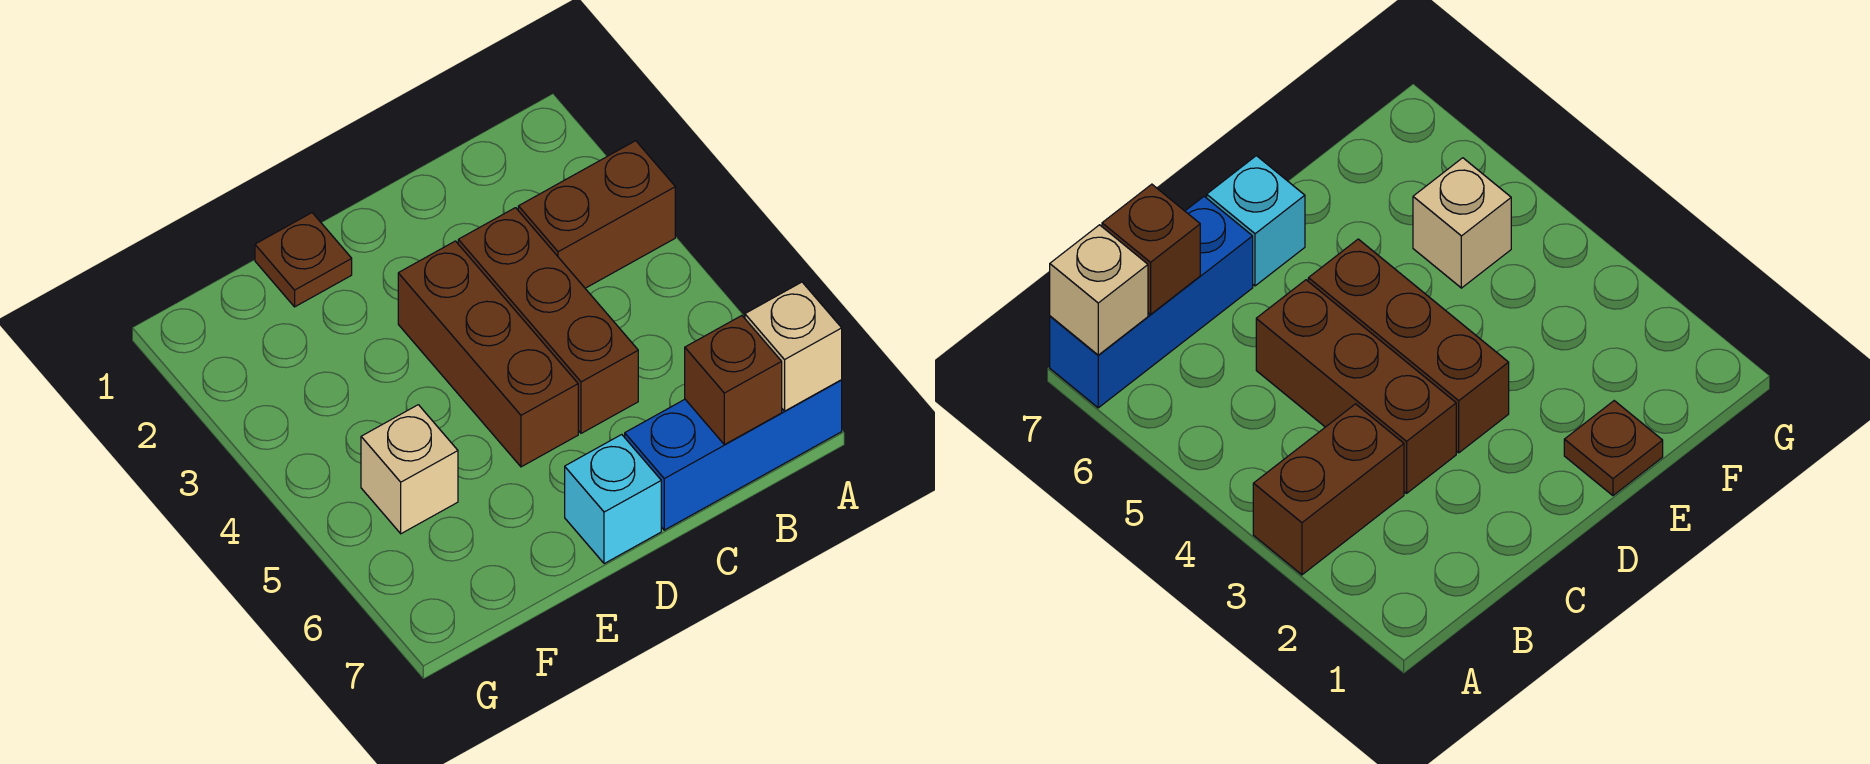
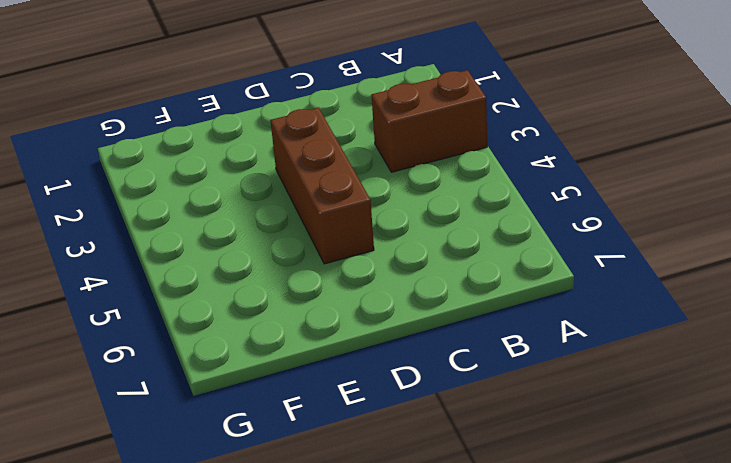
none -> blue 1x3 brick [625,380,842,530]
none -> brown 1x3 brick [458,208,638,433]

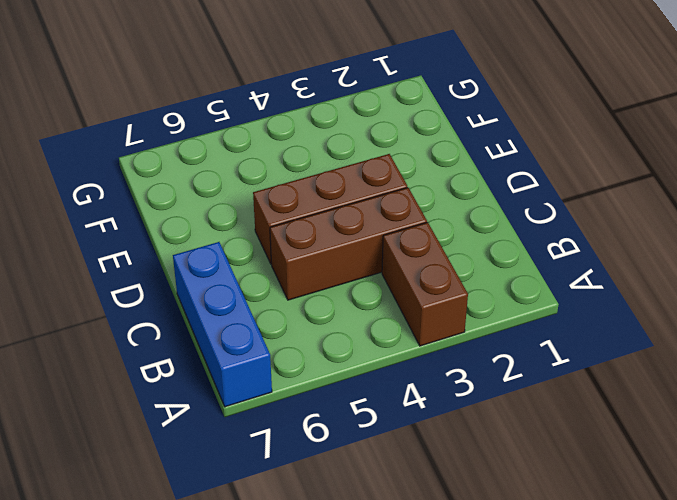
none -> cyan 1x1 brick [565,435,661,564]
none -> brown 1x1 plate [255,213,352,307]

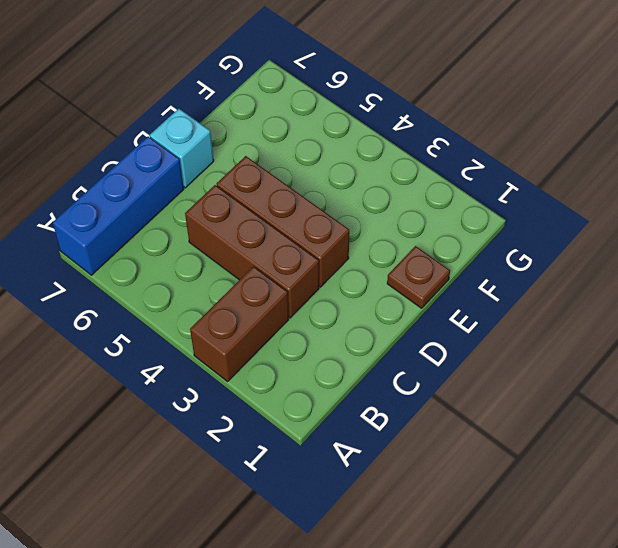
none -> tan 1x1 brick [361,405,458,534]
none -> tan 1x1 brick [745,282,842,411]

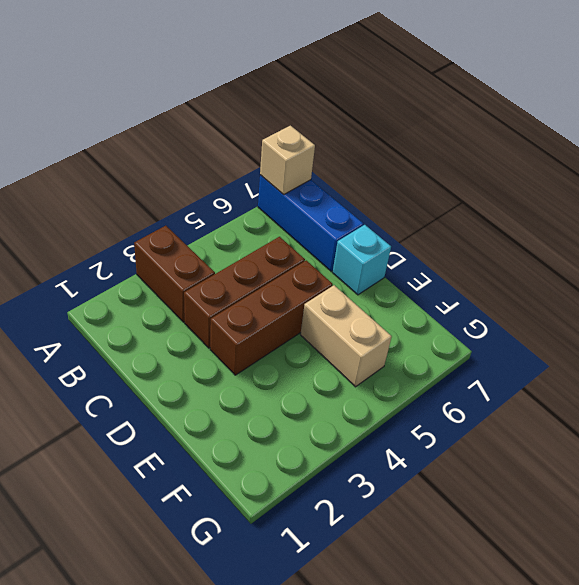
tan 1x2 brick [300,285,392,387] -> tan 1x1 brick [361,405,458,534]
none -> brown 1x1 plate [255,213,352,307]
none -> brown 1x1 brick [685,316,782,445]

